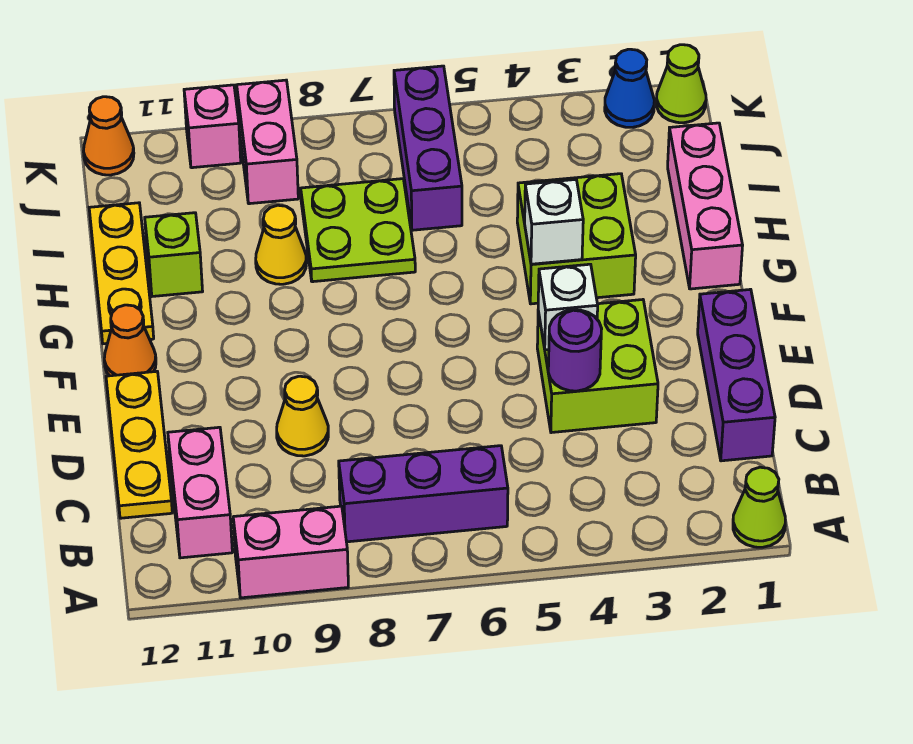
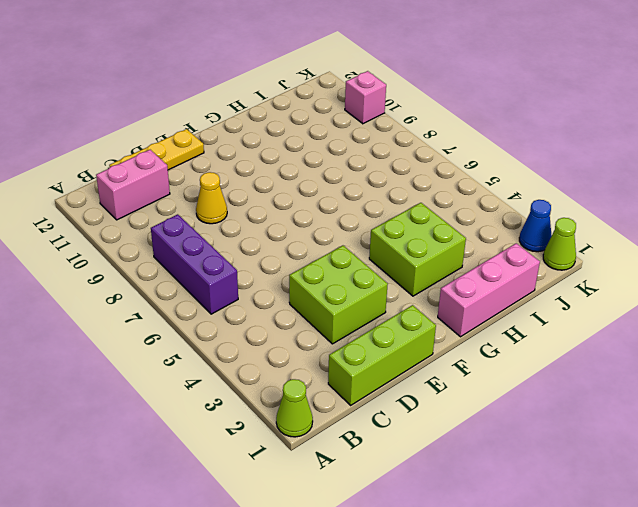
lime 1x3 brick [328,305,436,405] -> purple 1x3 brick [698,289,775,461]
none -> pink 1x2 brick [233,506,348,598]
none -> orange 1x1 cone [104,305,156,376]
none -> yellow 1x3 plate [89,203,154,344]

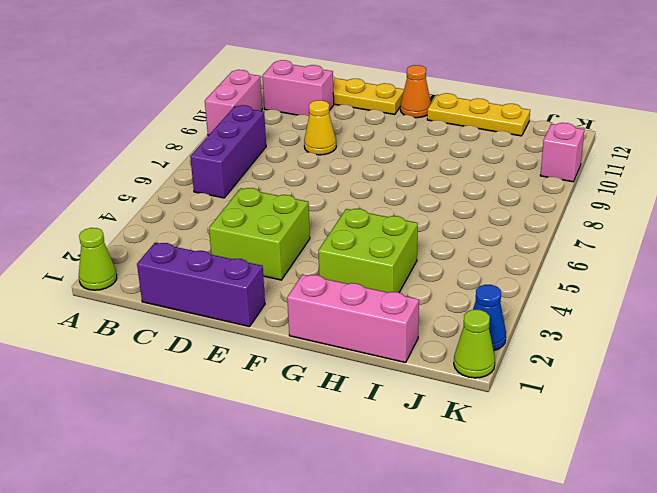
none -> lime 2x2 plate [301,179,415,282]
none -> yellow 1x1 cone [256,205,306,284]
none -> lime 1x1 brick [145,213,203,296]

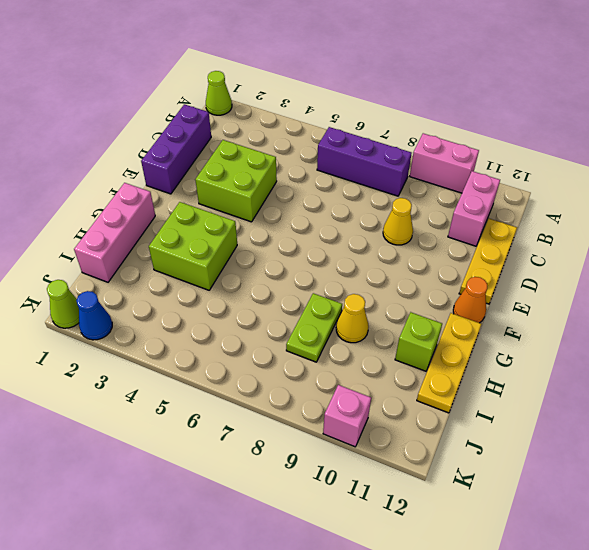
lime 1x2 plate [286,293,342,362] -> lime 2x2 plate [301,179,415,282]
none -> purple 1x3 brick [394,66,462,230]
none -> pink 1x2 brick [237,80,298,204]
none -> orange 1x1 cone [83,97,134,175]

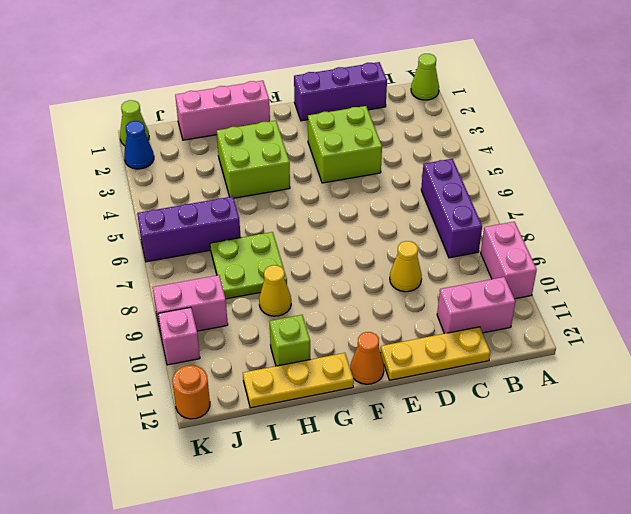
orange 1x1 round brick [172,365,210,419] -> orange 1x1 cone [83,97,134,175]
none -> purple 1x1 round brick [548,310,602,391]
none -> white 1x1 brick [538,264,598,350]
none -> white 1x1 brick [525,179,583,264]

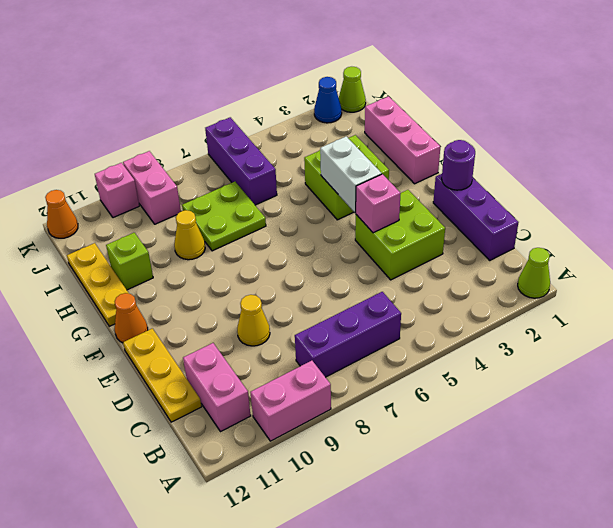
purple 1x1 round brick [442,140,475,190] -> purple 1x1 round brick moved to [548,310,602,391]
pink 1x1 brick [356,174,401,233] -> white 1x1 brick [538,264,598,350]
white 1x2 brick [320,136,382,213] -> white 1x1 brick [525,179,583,264]

